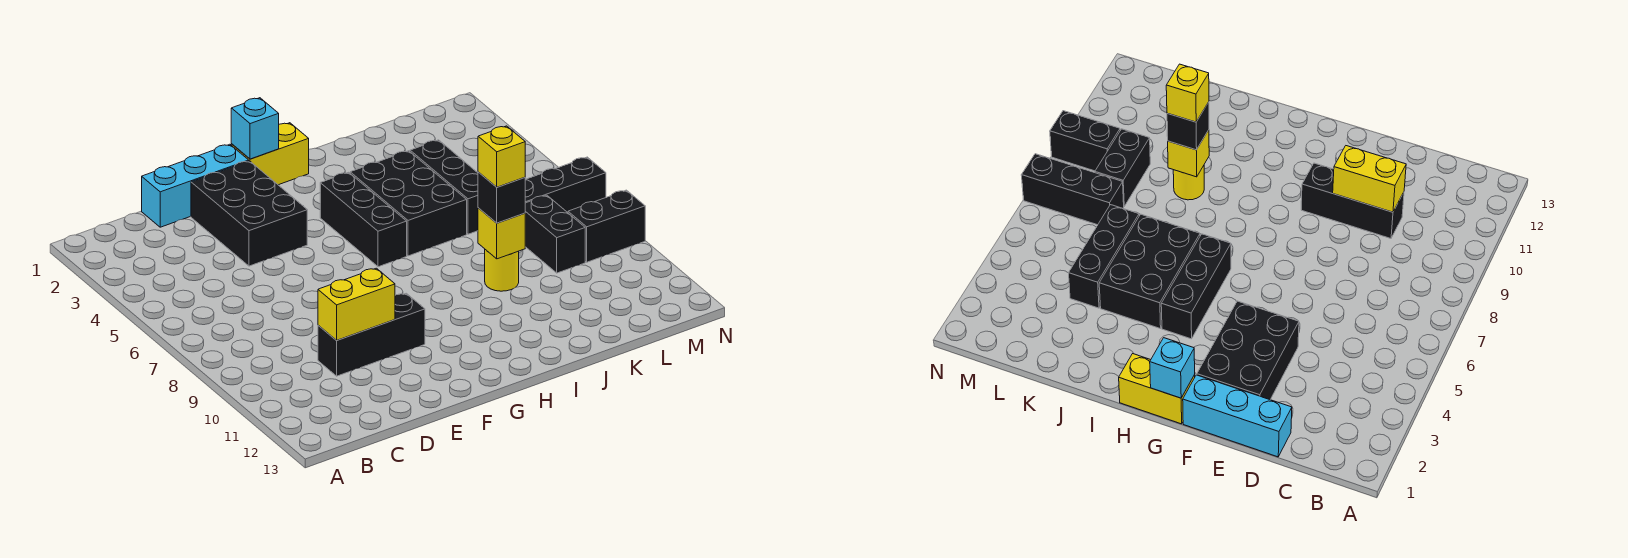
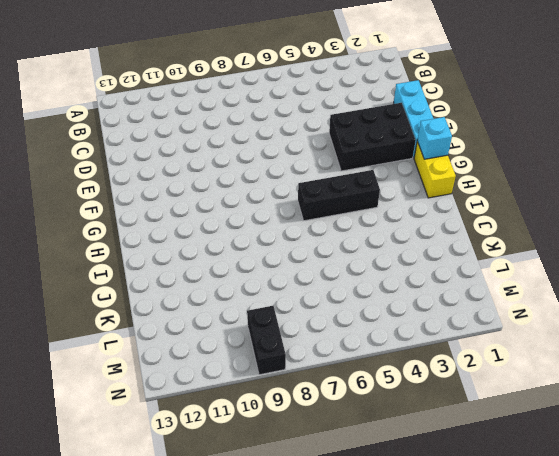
none -> black 1x3 brick [318,293,425,376]
none -> black 2x3 brick [350,151,467,256]
none -> yellow 1x1 round brick [485,250,519,291]

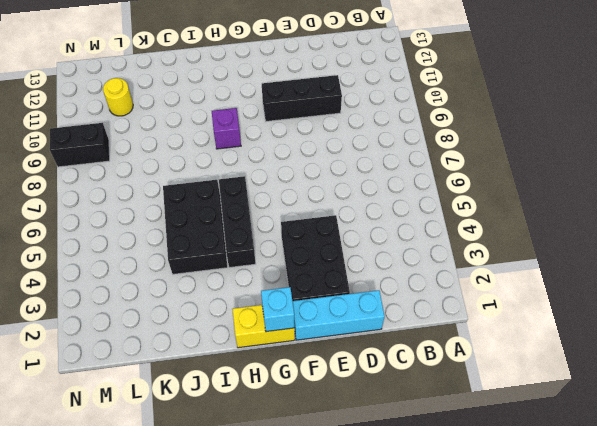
purple 1x1 brick [212,108,241,149] -> none
yellow 1x1 round brick [103,78,133,116] -> yellow 1x1 round brick moved to [485,250,519,291]
none -> black 1x3 brick [410,140,478,234]
none -> black 1x3 brick [525,157,606,212]
none -> black 1x2 brick [525,195,585,273]

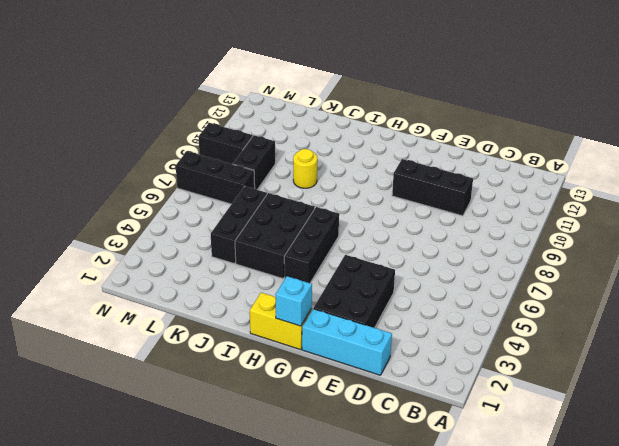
none -> yellow 1x2 brick [318,268,395,340]
none -> yellow 1x1 brick [478,208,525,259]
none -> black 1x1 brick [478,172,525,223]

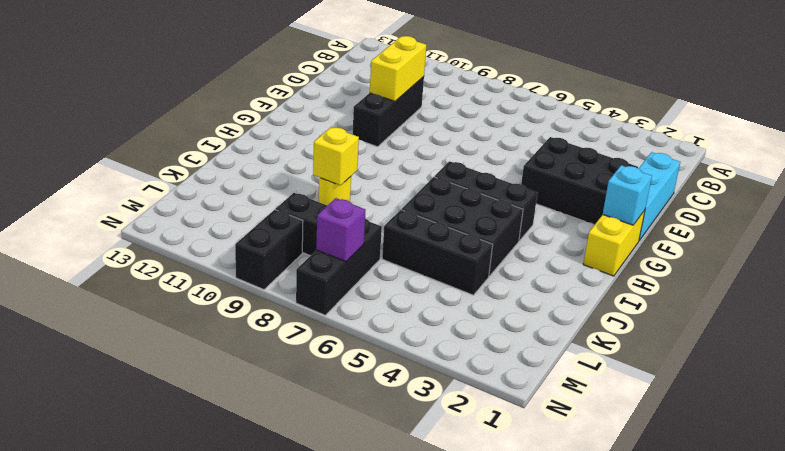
purple 1x1 brick [316,198,366,262] -> none
none -> black 1x1 brick [478,172,525,223]
none -> yellow 1x1 brick [478,126,525,187]

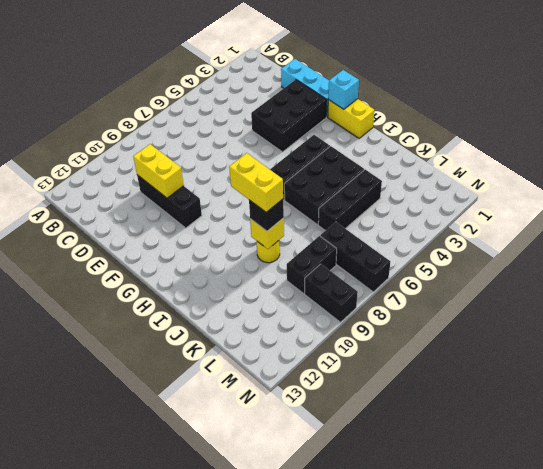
yellow 1x2 brick [229,153,283,212] -> yellow 1x1 brick [478,126,525,187]

